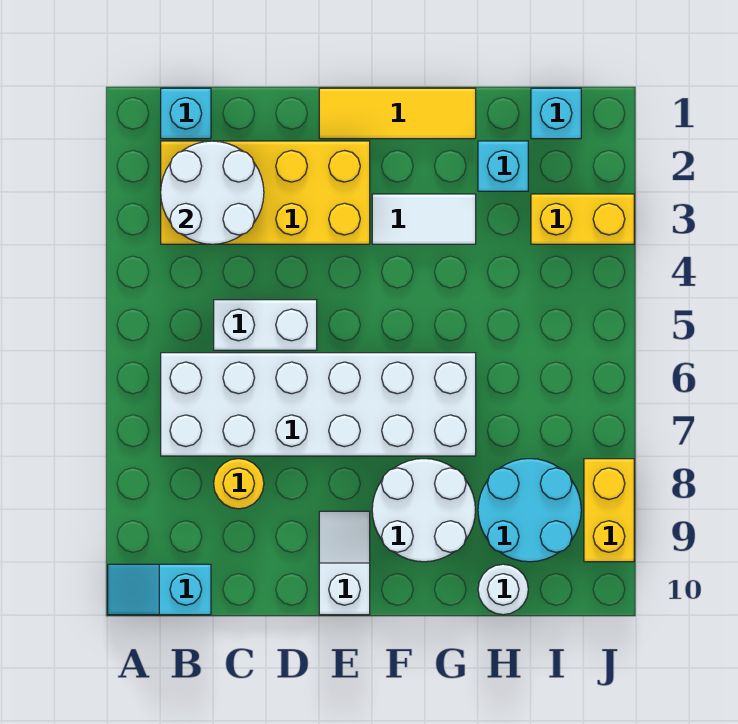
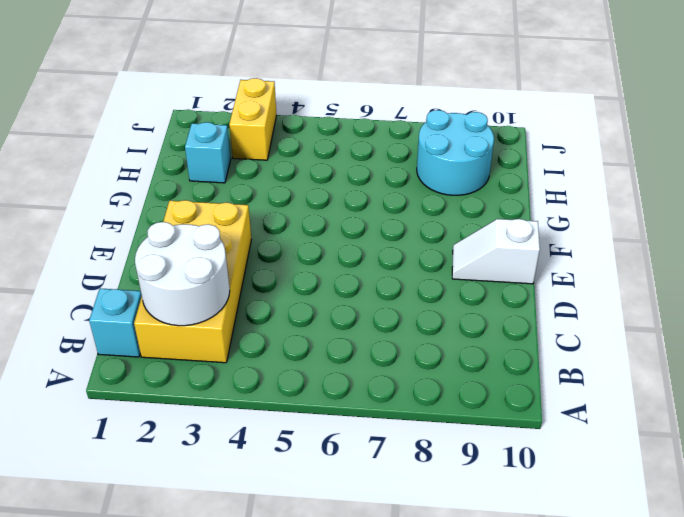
none -> cyan 1x2 slope [108,564,211,615]
none -> white 2x6 brick [161,353,476,456]
none -> white 1x2 brick [214,300,317,350]

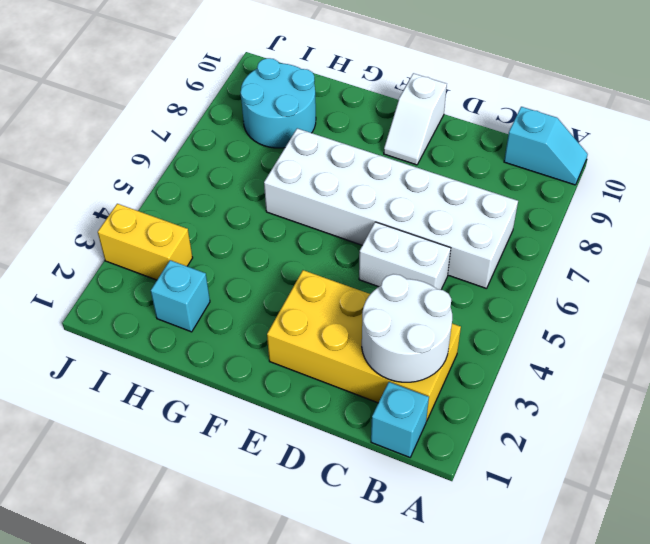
none -> yellow 1x1 round brick [214,459,264,509]
none -> yellow 1x3 tile [319,88,476,139]
none -> white 1x2 tile [372,194,476,244]

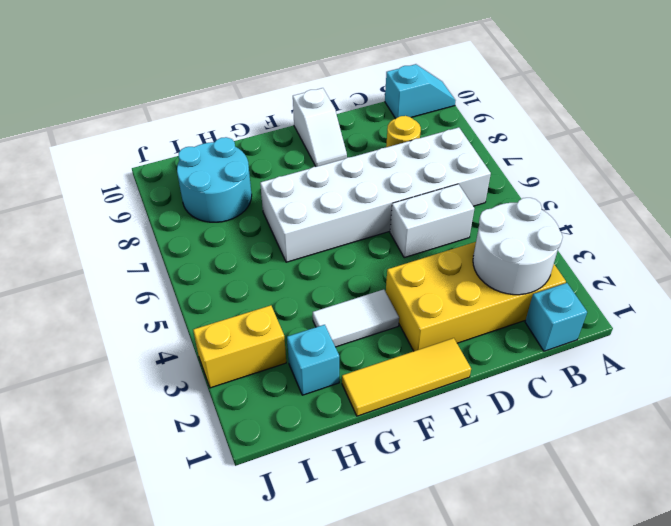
none -> white 2x2 round brick [372,459,475,562]
none -> white 1x1 round brick [478,564,528,615]
none -> cyan 1x1 brick [531,88,581,139]

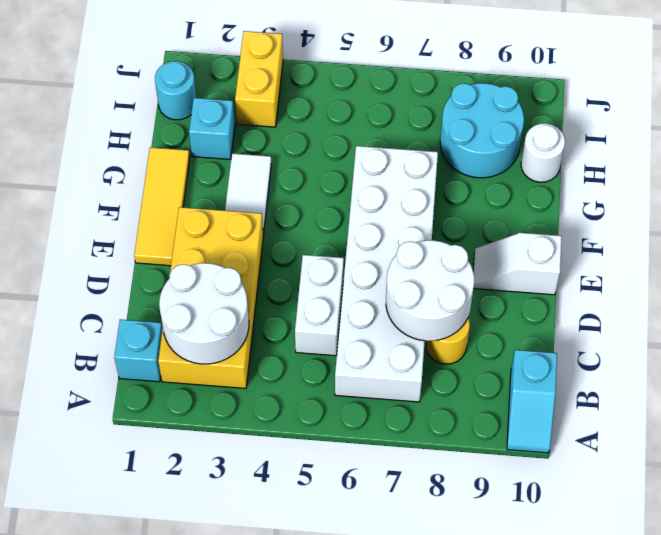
white 2x2 round brick [386,240,474,341] -> white 2x2 round brick moved to [372,459,475,562]
cyan 1x1 round brick [155,61,196,120] -> cyan 1x1 brick [531,88,581,139]
none -> yellow 1x2 brick [584,459,634,562]

